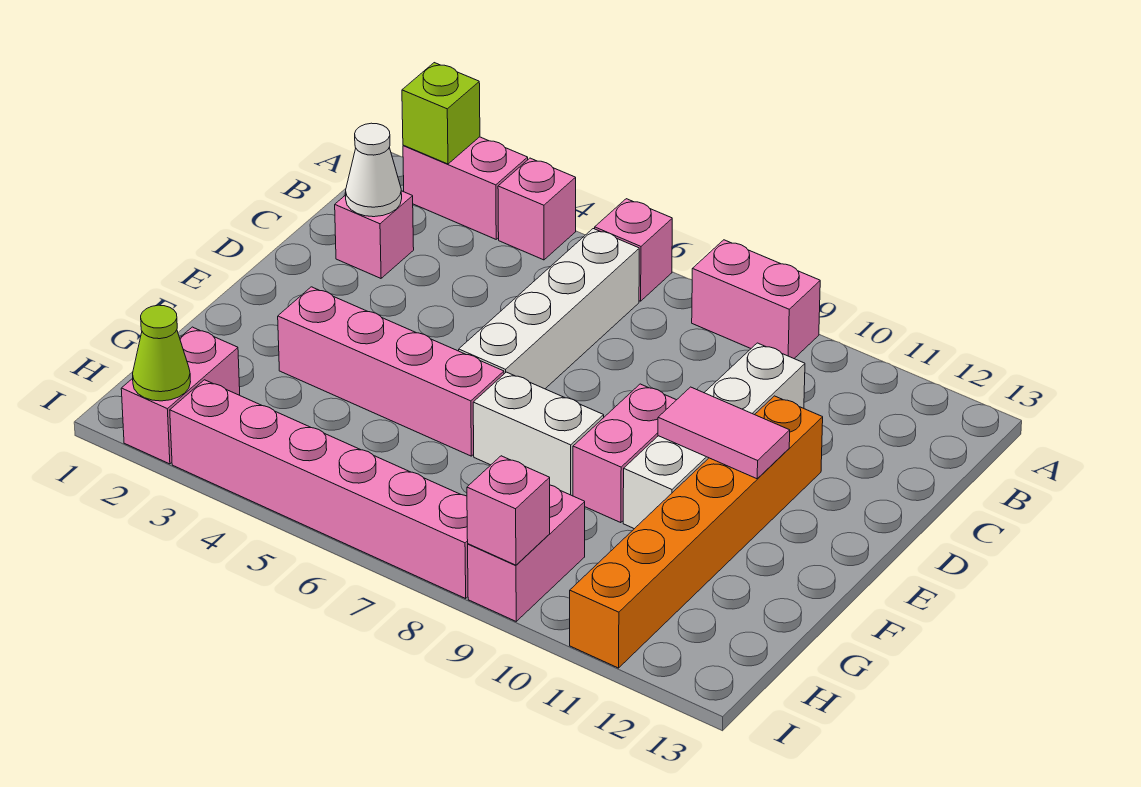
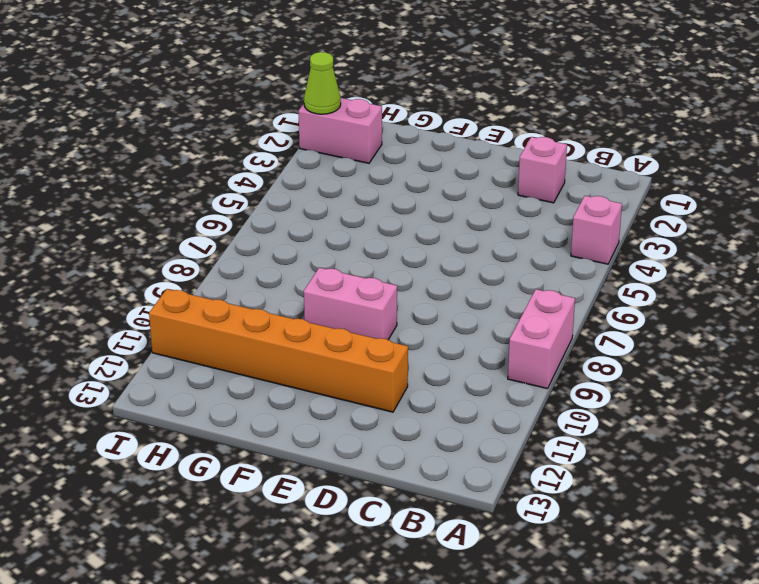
none -> pink 1x2 brick [403,137,528,239]
none -> pink 1x1 brick [595,199,672,301]
none -> white 1x4 brick [459,229,639,389]

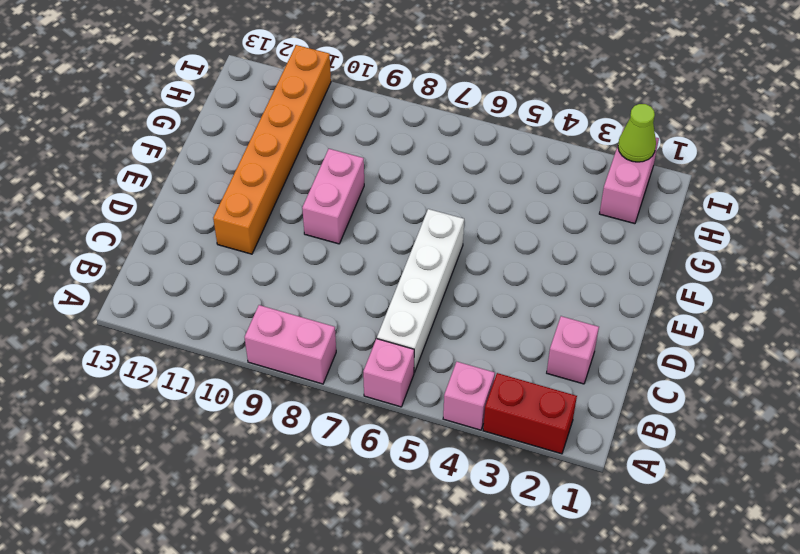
red 1x2 brick [483,373,577,454] -> pink 1x2 brick [403,137,528,239]
none -> white 1x4 brick [623,343,805,529]
none -> pink 1x4 brick [278,287,504,456]
none -> white 1x2 brick [473,372,604,496]

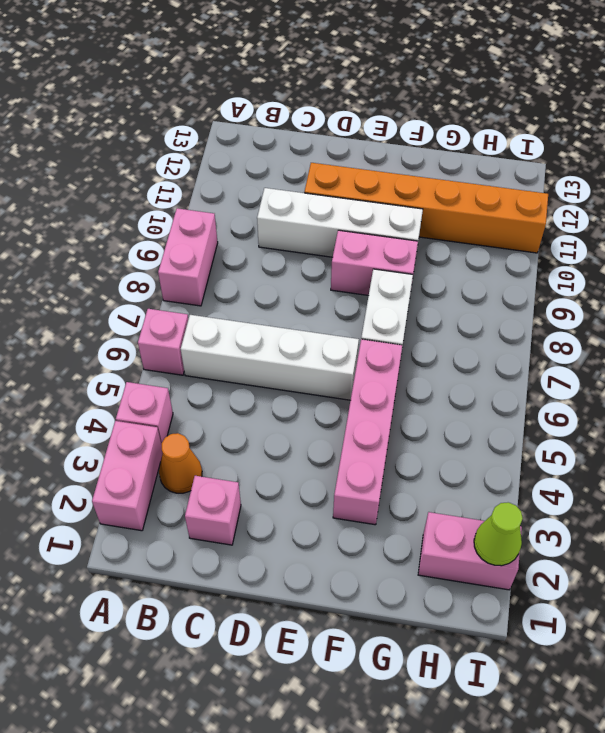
orange 1x1 cone [159,433,202,493] -> none
none -> pink 1x2 brick [468,485,585,621]
none -> pink 1x6 brick [170,380,468,598]
none -> lime 1x1 brick [402,63,480,164]

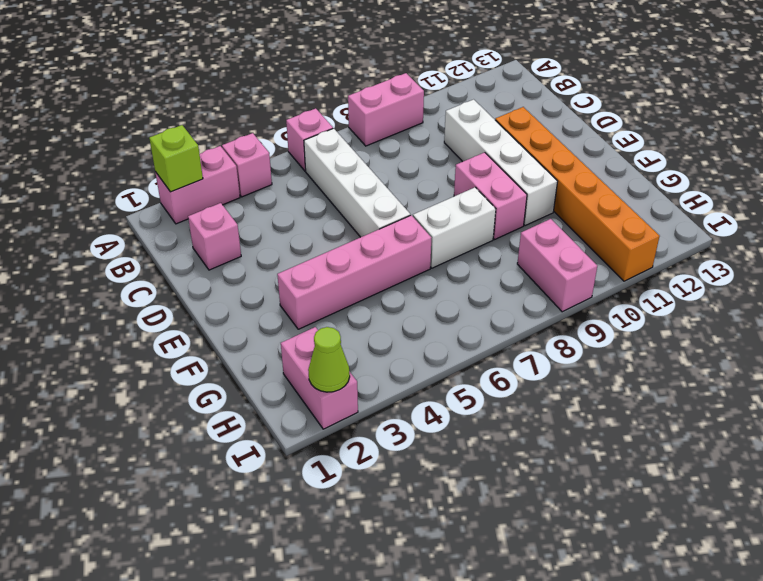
none -> pink 1x6 brick [170,380,468,598]
none -> white 1x1 cone [346,123,402,217]
none -> pink 1x2 tile [658,387,790,479]

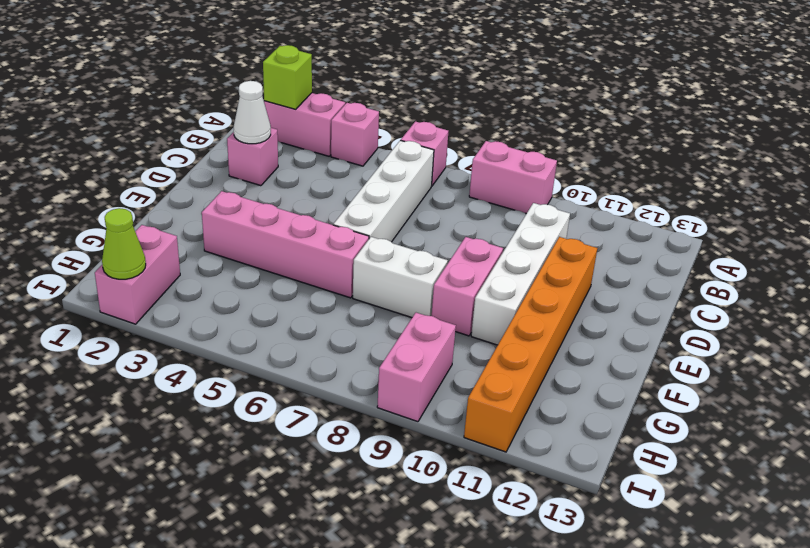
none -> pink 1x6 brick [170,380,468,598]
none -> pink 1x2 tile [658,387,790,479]
none -> pink 1x1 brick [467,456,550,565]

